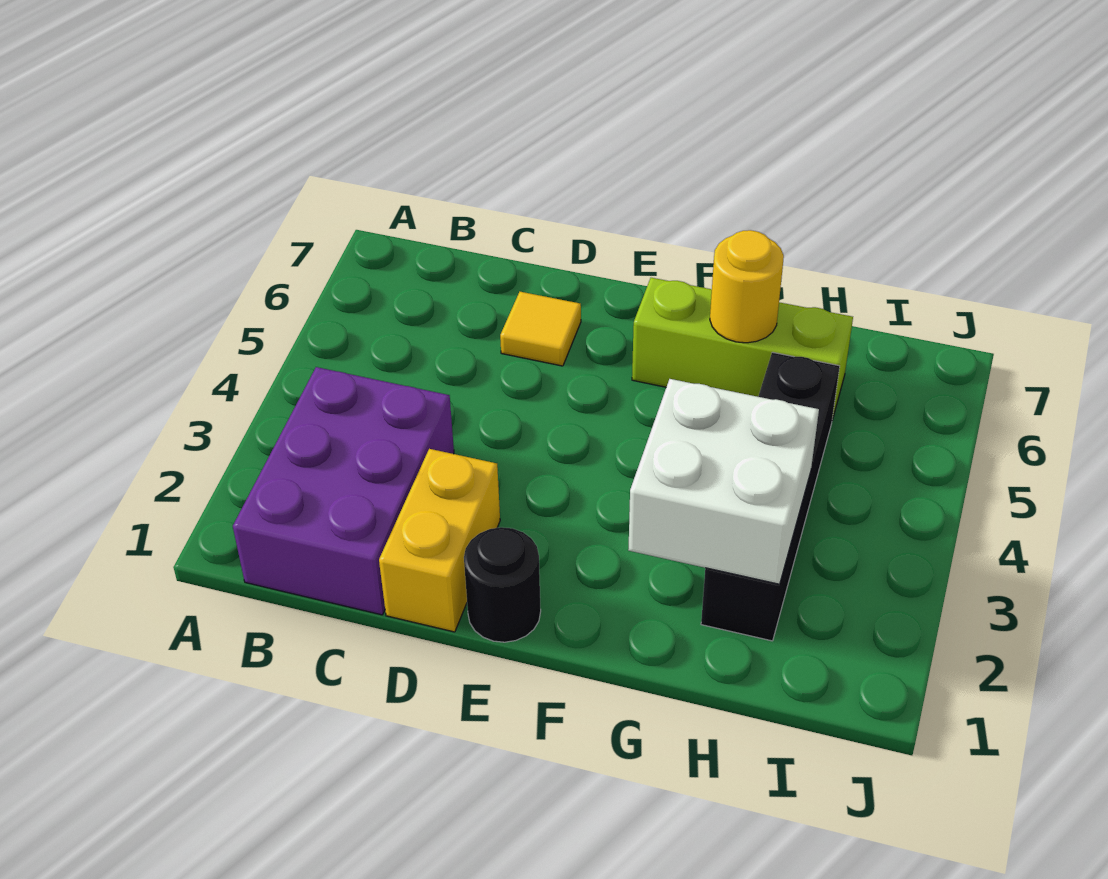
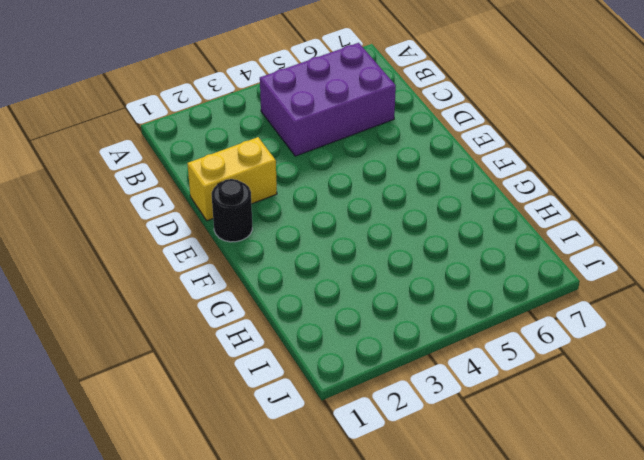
purple 2x3 brick [260,43,396,156] -> purple 2x3 brick moved to [233,367,454,615]
none -> yellow 1x1 tile [500,292,581,366]
none -> lime 1x3 brick [632,278,853,419]

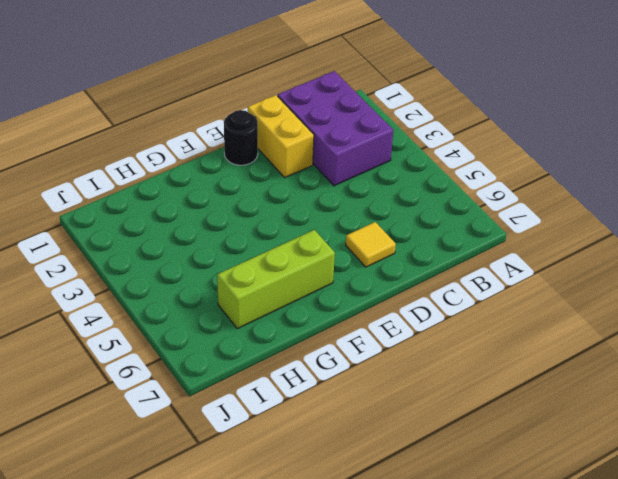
none -> black 1x4 brick [701,352,840,641]
none -> white 2x2 brick [628,379,819,584]

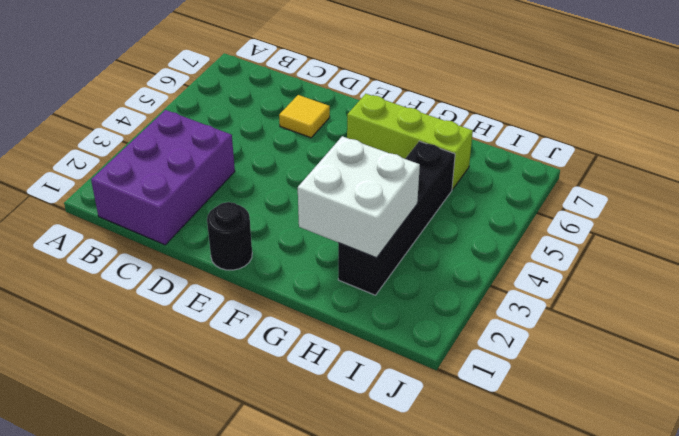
none -> yellow 1x2 brick [379,449,500,632]
none -> yellow 1x1 round brick [710,230,784,343]

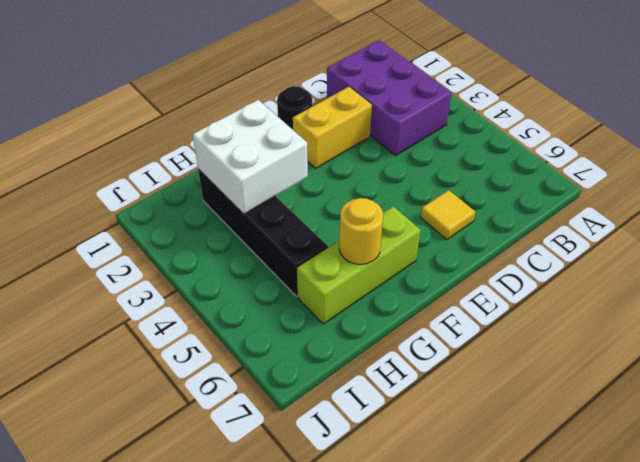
yellow 1x2 brick [293,87,372,168] -> yellow 1x2 brick turned to [379,449,500,632]

